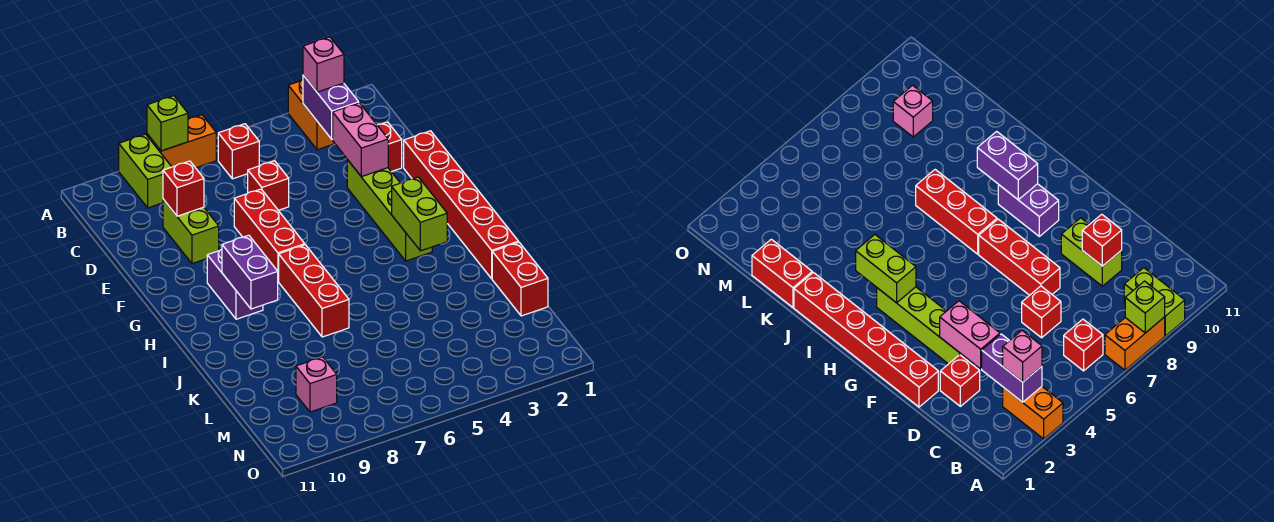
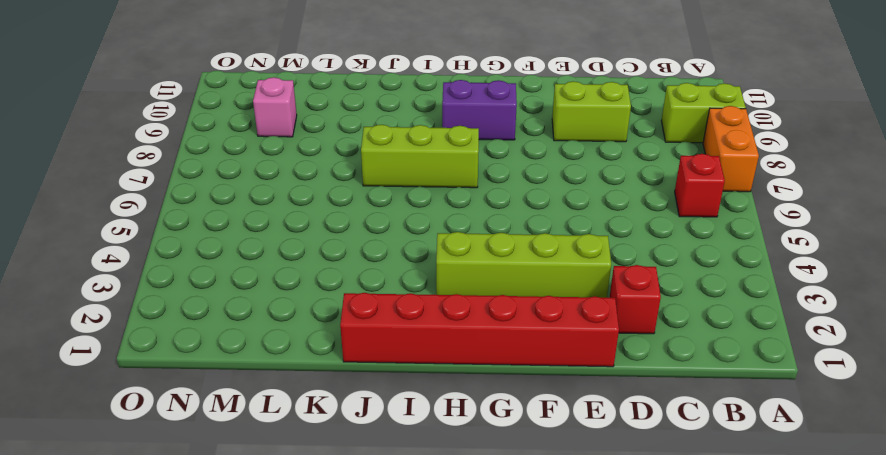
lime 1x3 brick [361,125,479,188] -> red 1x3 brick [279,245,349,337]
none -> orange 1x2 brick [288,80,335,150]
none -> red 1x1 brick [248,161,289,210]
none -> red 1x3 brick [234,189,305,281]

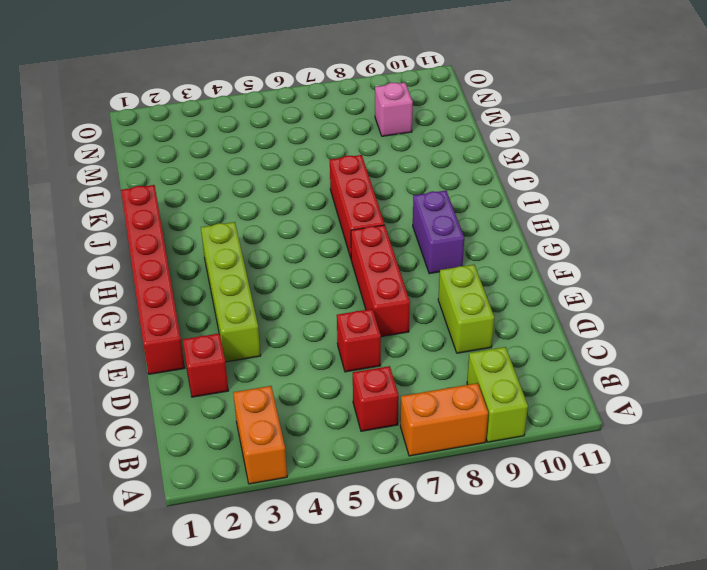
none -> red 1x2 brick [492,242,548,316]
none -> lime 1x1 brick [147,96,188,151]
none -> purple 1x2 brick [303,75,359,139]

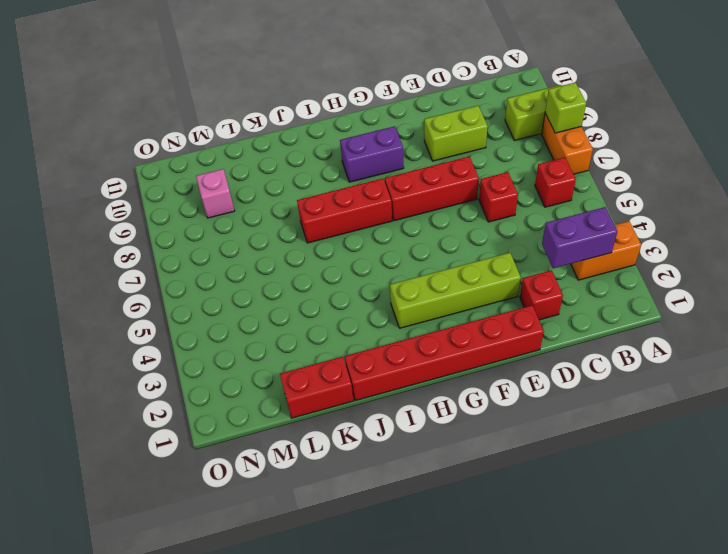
none -> pink 1x2 brick [333,103,388,177]
none -> red 1x1 brick [163,161,204,216]
none -> lime 1x2 brick [392,177,447,251]

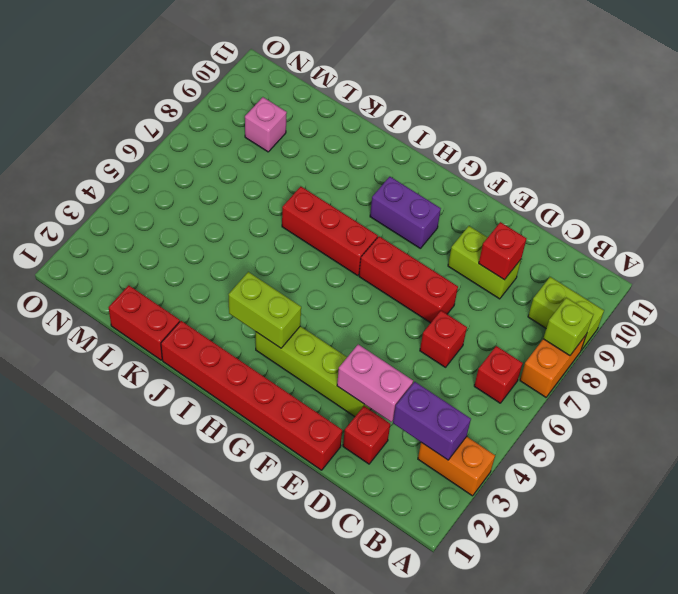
none -> purple 1x2 brick [222,235,278,309]
none -> pink 1x1 brick [303,37,344,92]

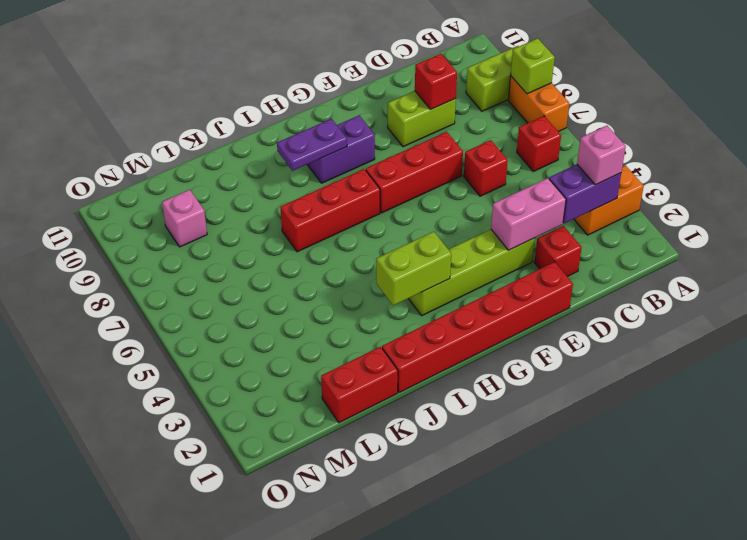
purple 1x2 plate [277,119,347,171] -> purple 1x2 brick [222,235,278,309]

